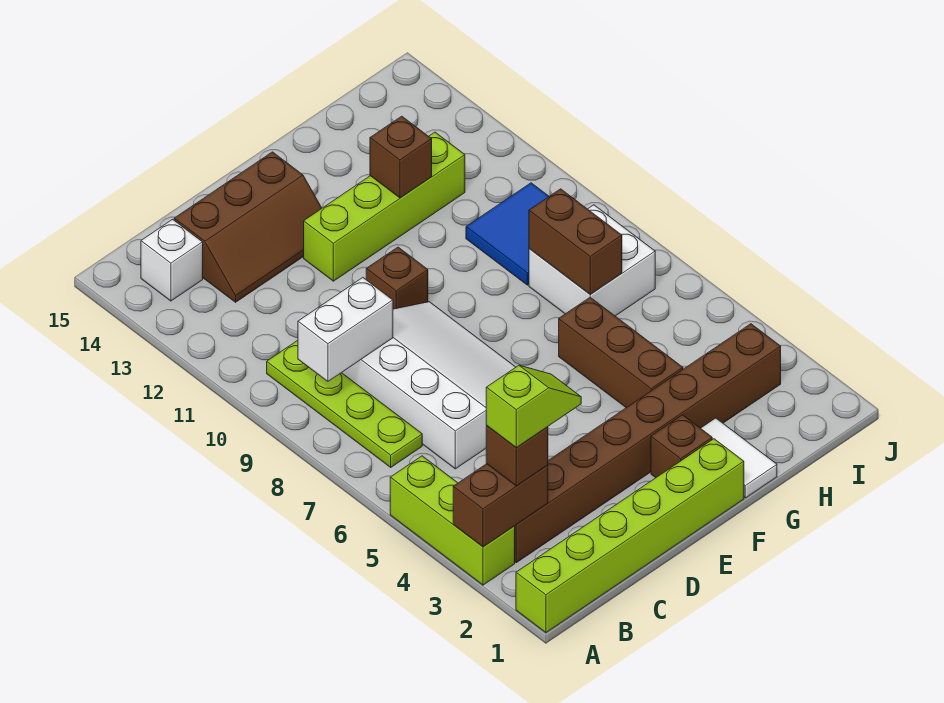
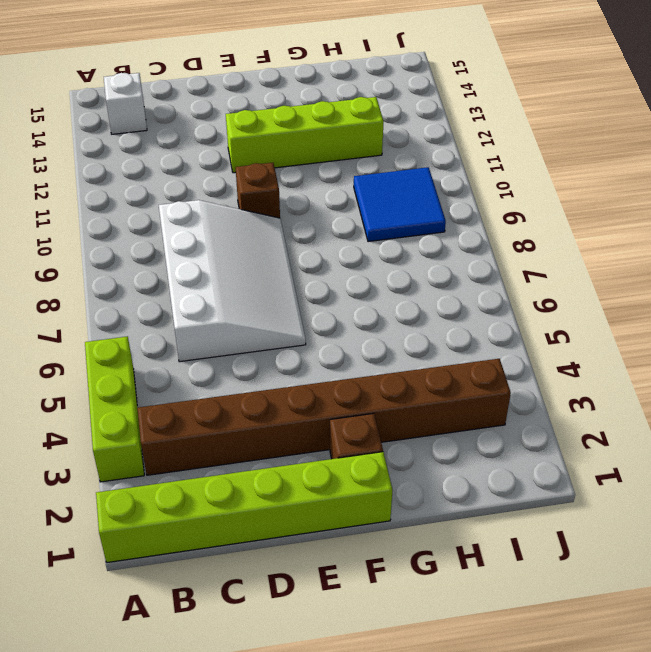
none -> lime 1x4 plate [267,340,422,467]
none -> brown 2x3 slope [174,152,322,302]
none -> white 1x2 tile [701,418,777,498]

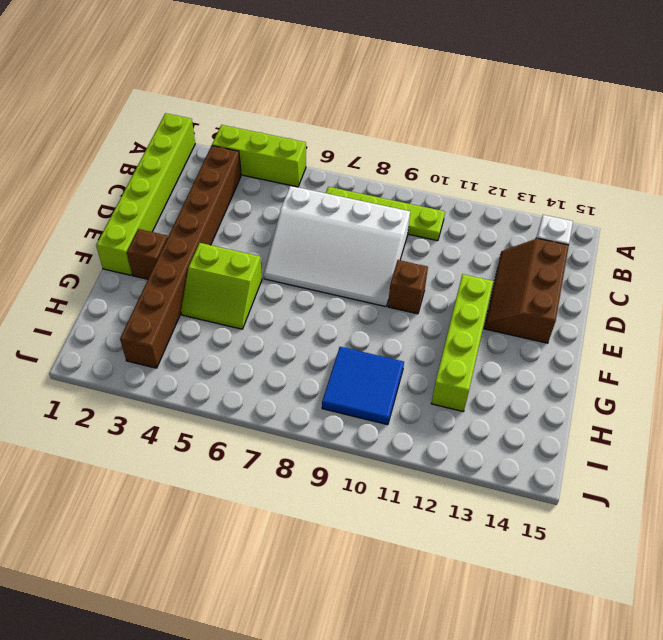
lime 2x2 slope [181,243,262,329] -> brown 1x3 brick [559,297,683,408]
none -> white 1x2 tile [701,418,777,498]
none -> white 2x2 brick [529,205,655,316]
none -> brown 1x2 brick [453,464,548,547]

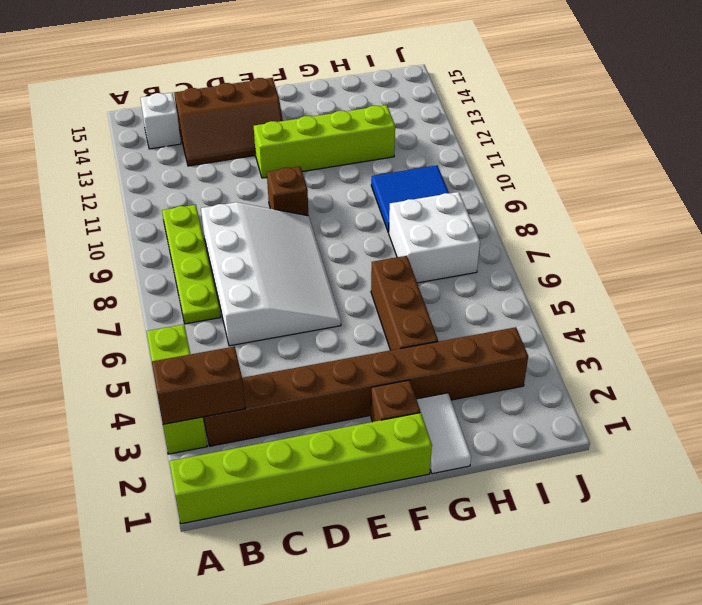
none -> white 1x2 brick [298,278,393,381]
none -> brown 1x1 brick [370,116,432,198]
none -> brown 1x2 brick [529,189,622,294]

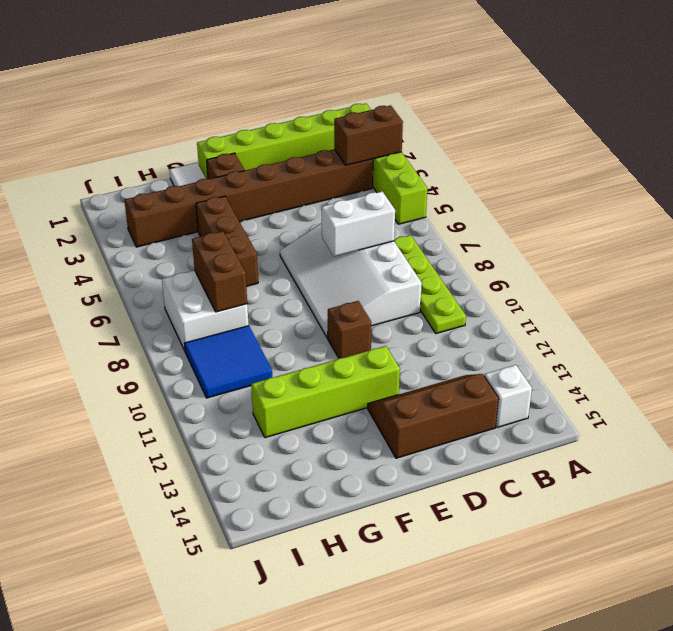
white 1x2 brick [322,191,395,256] -> white 1x2 brick moved to [298,278,393,381]
none -> brown 1x1 brick [370,116,432,198]
none -> brown 1x1 brick [486,426,548,486]
none -> lime 1x2 slope [486,365,581,447]

